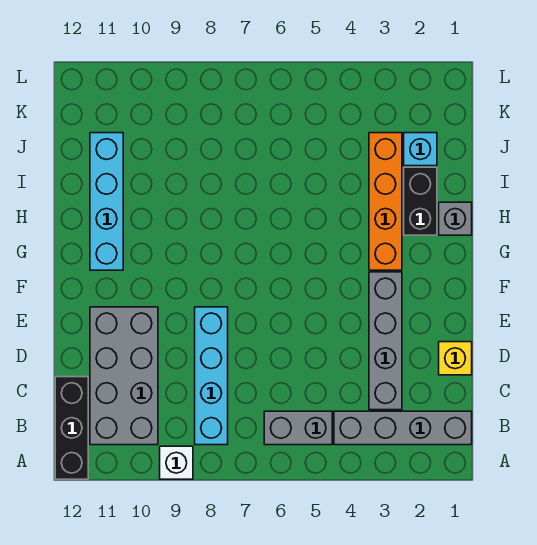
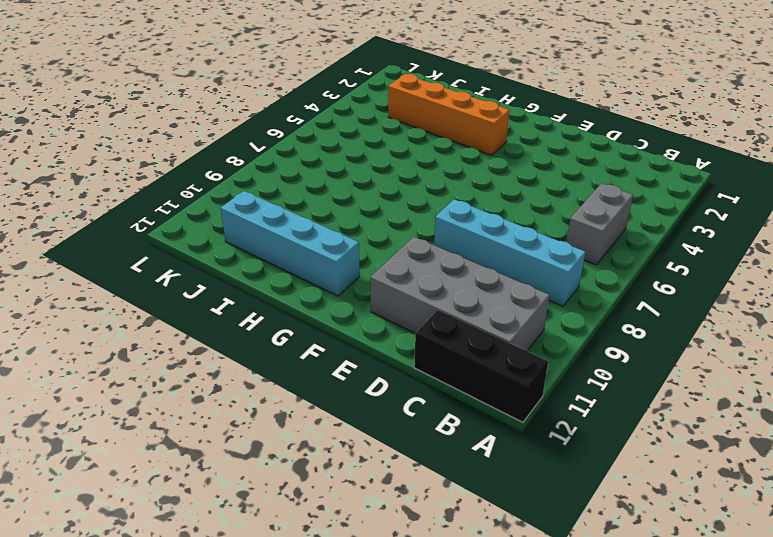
none -> white 1x1 brick [160,446,193,479]
none -> grey 1x4 brick [334,411,472,445]
none -> grey 1x4 brick [369,272,402,410]

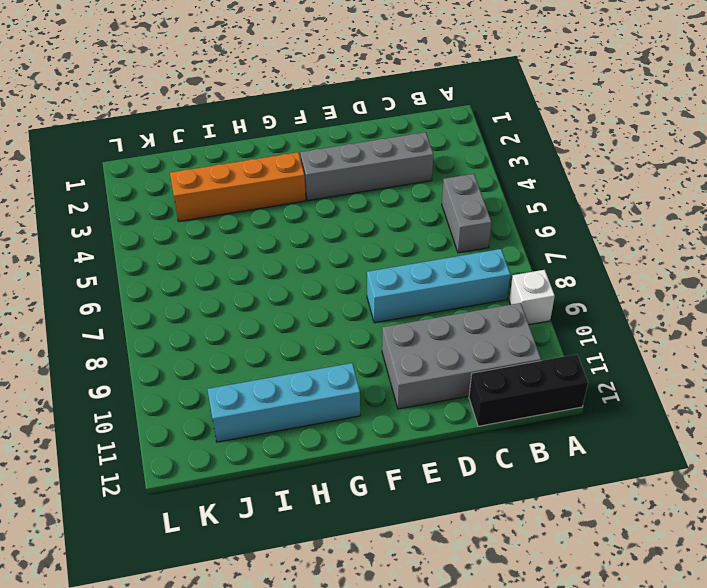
none -> grey 1x4 brick [334,411,472,445]
none -> yellow 1x1 brick [439,342,472,375]
none -> grey 1x1 brick [439,202,472,235]

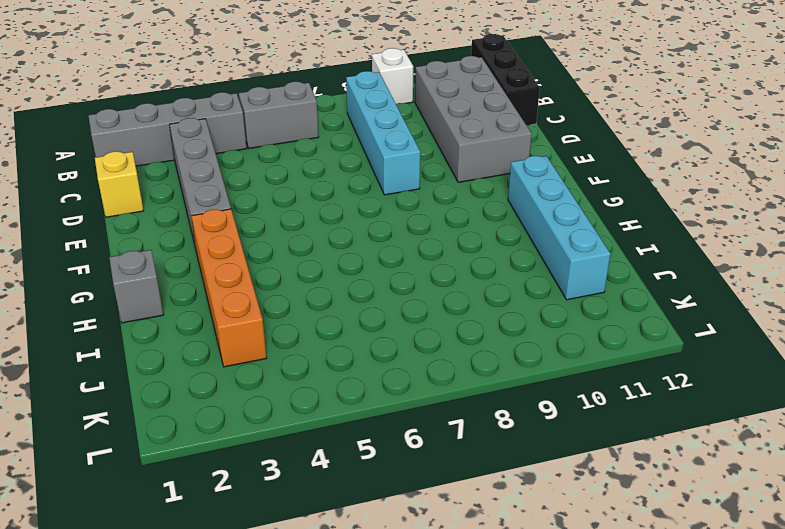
none -> black 1x2 brick [404,167,437,235]
none -> cyan 1x1 brick [404,133,437,166]

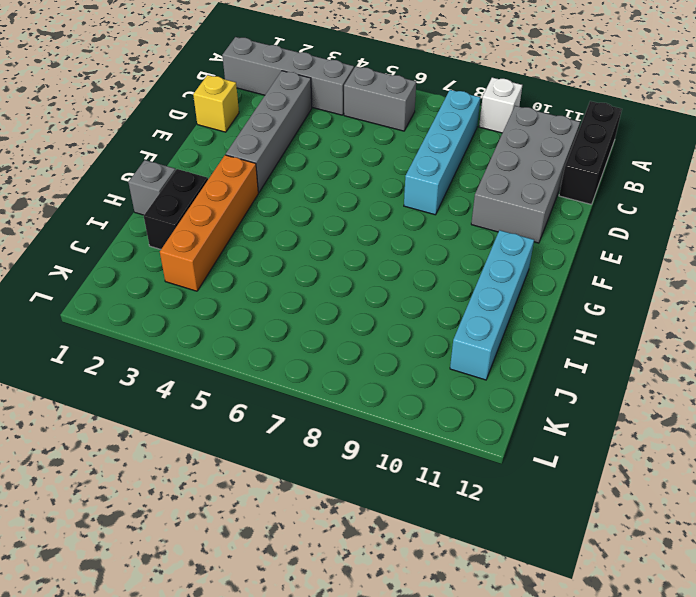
none -> cyan 1x1 brick [404,133,437,166]

